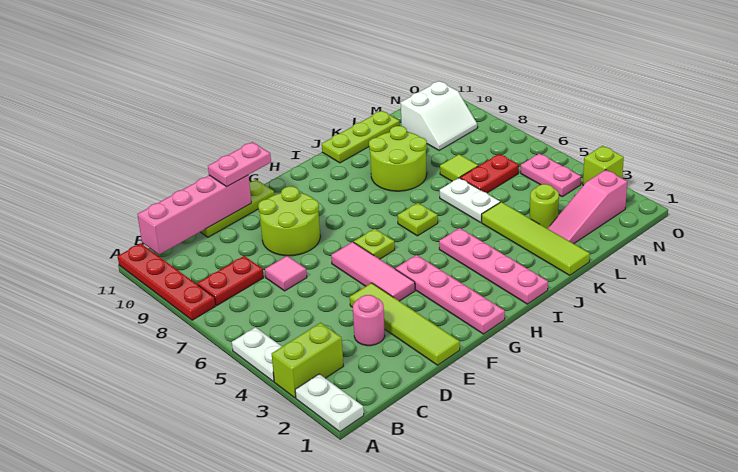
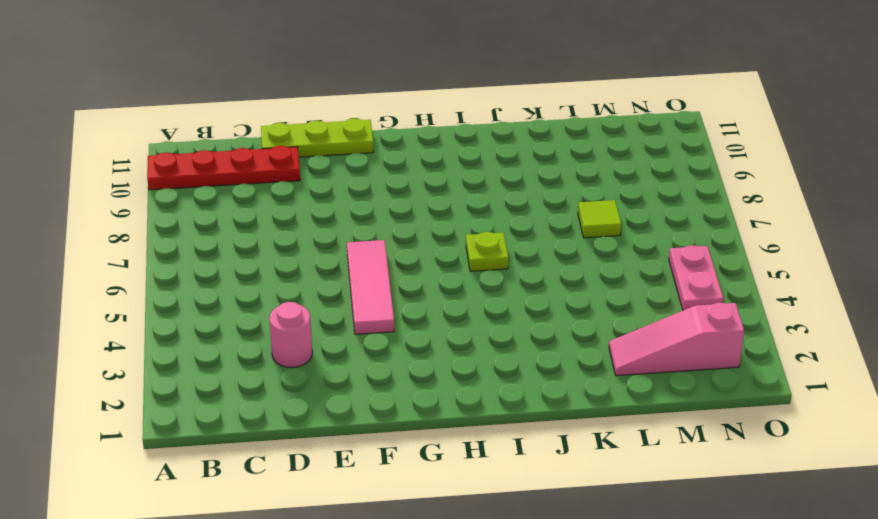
red 1x4 plate [147,146,300,190] -> red 1x4 plate turned to [118,243,216,320]
none -> white 1x2 plate [295,374,364,432]
none -> lime 1x2 brick [272,323,343,398]
none -> white 1x2 plate [232,327,282,382]

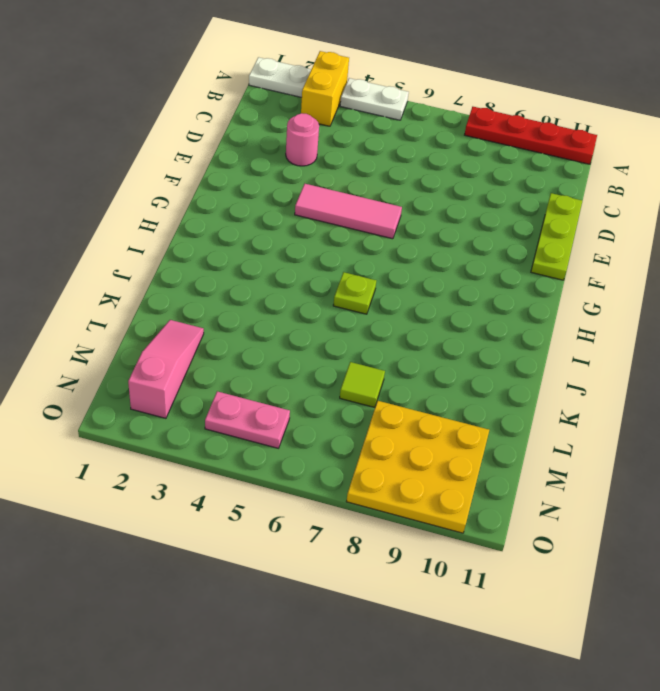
yellow 1x2 brick [301,51,349,126] -> lime 1x2 brick [272,323,343,398]
yellow 3x3 plate [346,401,489,533] -> white 2x2 slope [401,81,477,150]
none -> red 1x2 plate [197,256,264,305]
none -> pink 1x1 tile [265,256,307,291]
none -> lime 1x4 tile [350,283,460,365]

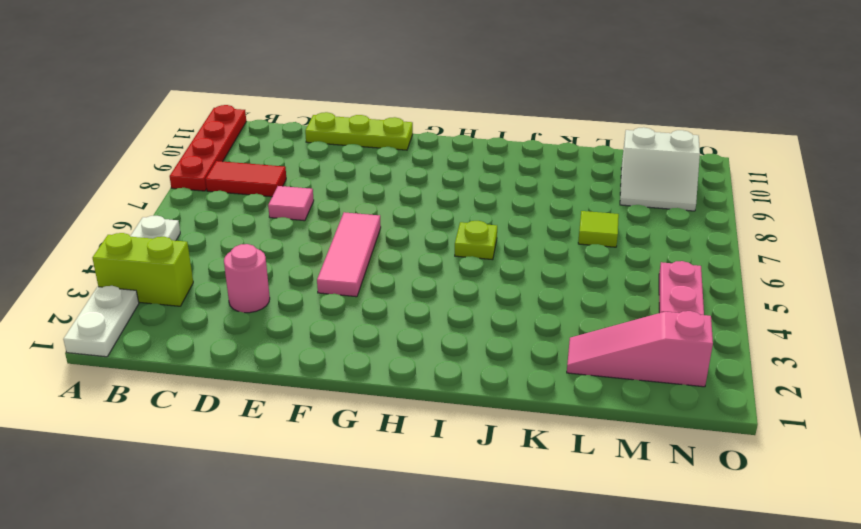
red 1x2 tile [205,161,286,197] -> red 1x2 plate [197,256,264,305]
none -> lime 1x4 tile [350,283,460,365]
none -> lime 2x2 round brick [258,186,320,256]
none -> pink 1x4 plate [395,255,505,334]

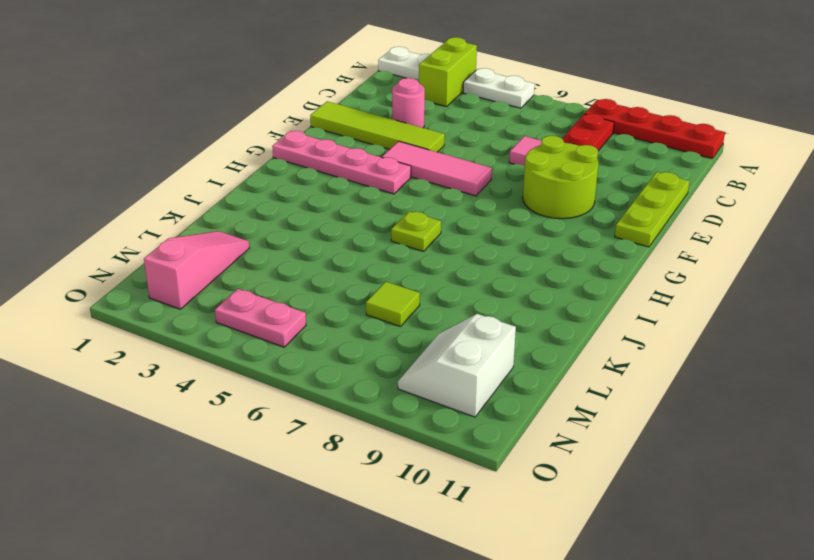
none -> lime 1x1 plate [354,229,395,259]
none -> pink 1x4 plate [439,228,548,304]
none -> lime 2x2 round brick [369,126,427,191]

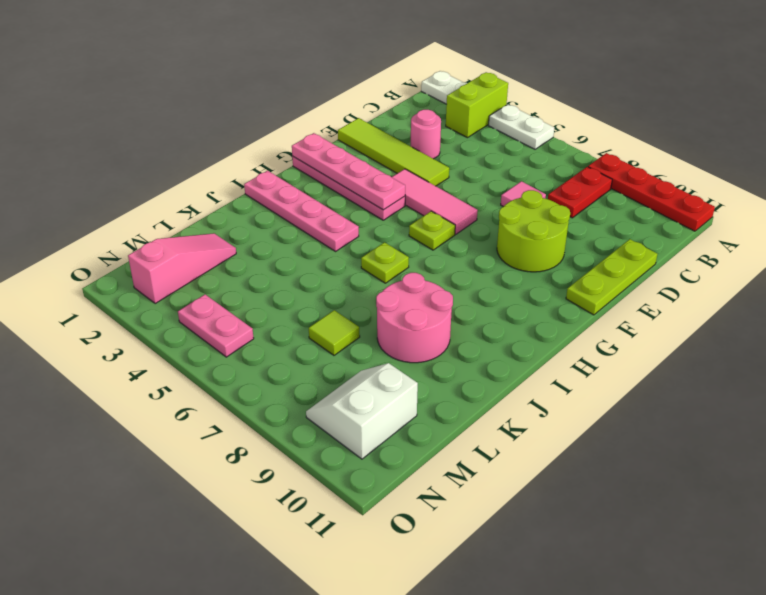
pink 1x4 plate [292,133,405,210] -> none
pink 2x2 round brick [376,273,453,363] -> lime 2x2 round brick [369,126,427,191]
none -> lime 1x3 plate [322,111,400,163]
none -> lime 1x4 tile [482,202,590,275]
none -> white 1x2 plate [440,178,500,222]

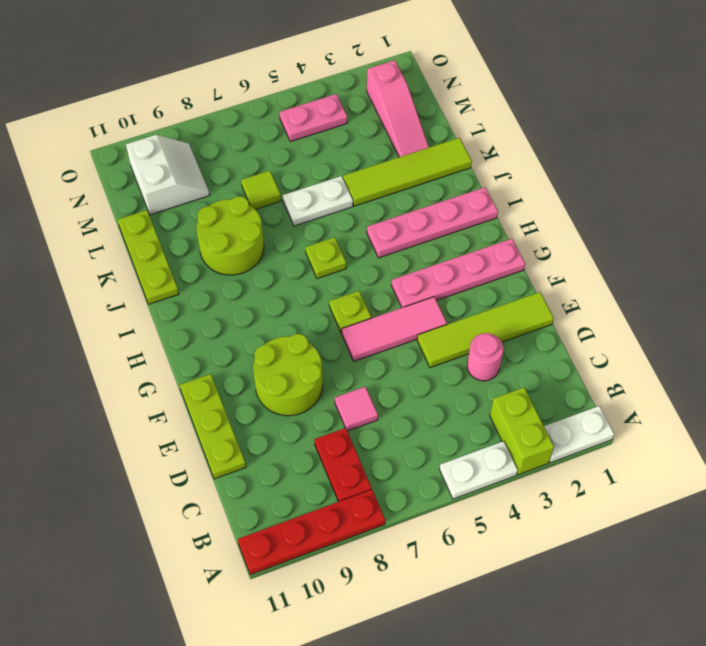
none -> lime 1x1 round brick [530,184,559,229]
none -> red 1x2 plate [460,154,519,193]
none -> lime 1x1 brick [583,146,624,185]

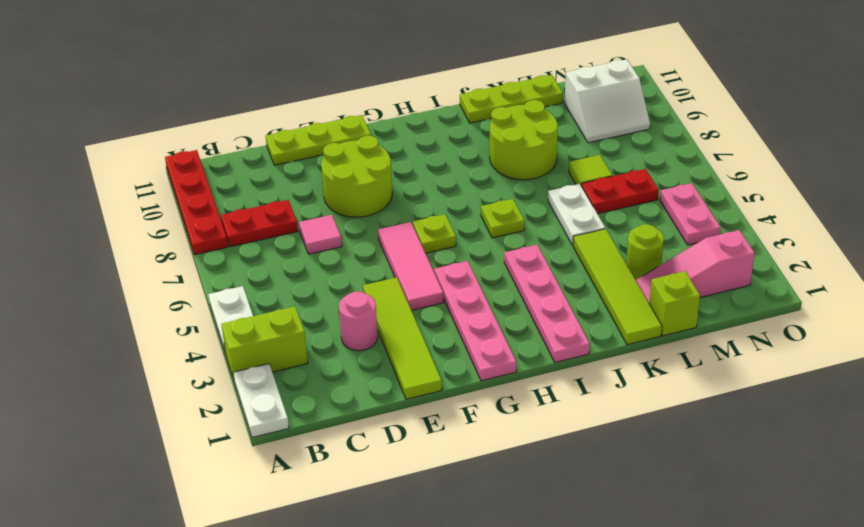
lime 1x1 brick [649,271,700,336] -> lime 1x1 brick moved to [583,146,624,185]
none -> pink 1x4 brick [137,175,251,255]
none -> pink 1x2 plate [208,142,271,186]

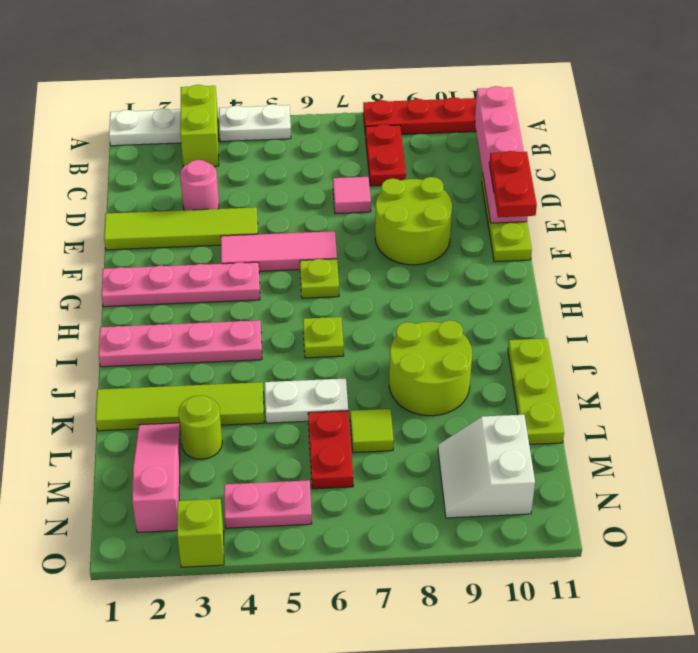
red 1x2 plate [489,151,537,217] -> pink 1x2 plate [208,142,271,186]

